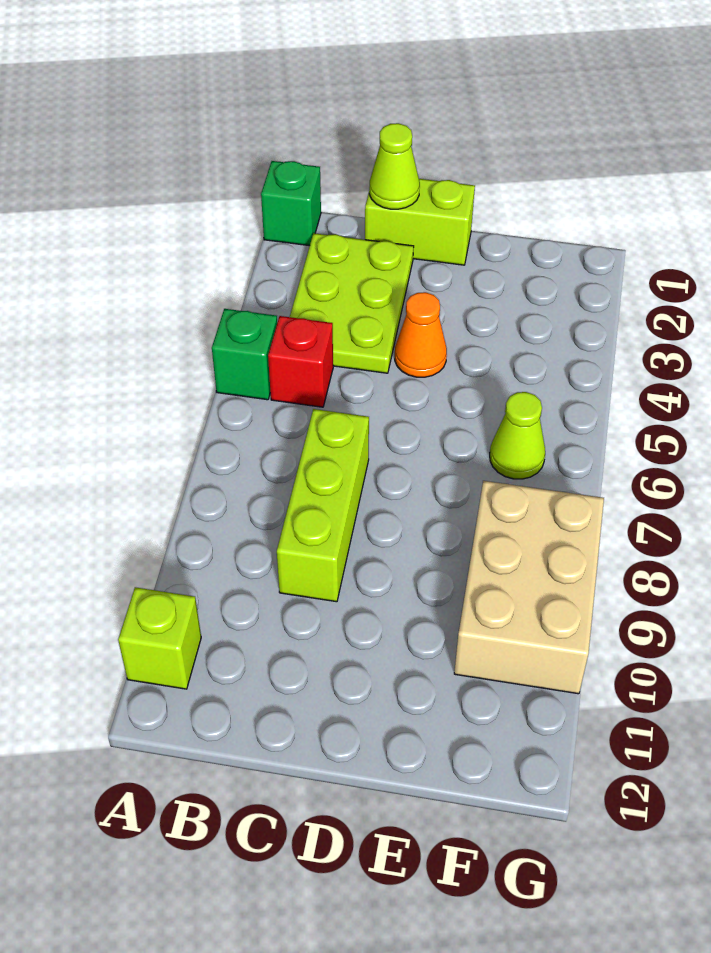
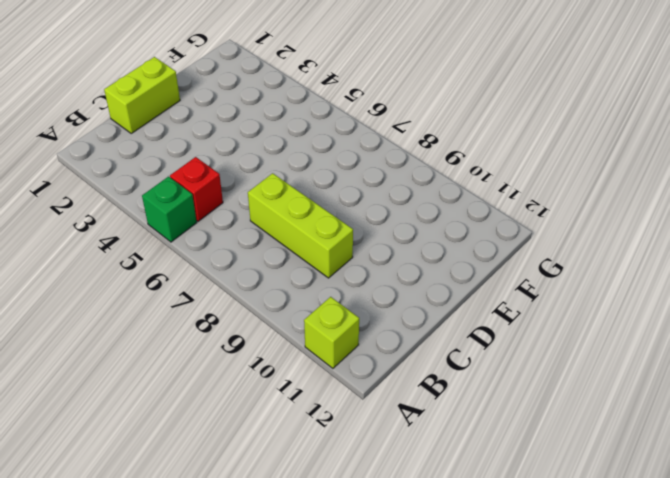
none -> green 1x1 brick [261,161,321,246]
none -> lime 2x3 plate [290,233,414,373]

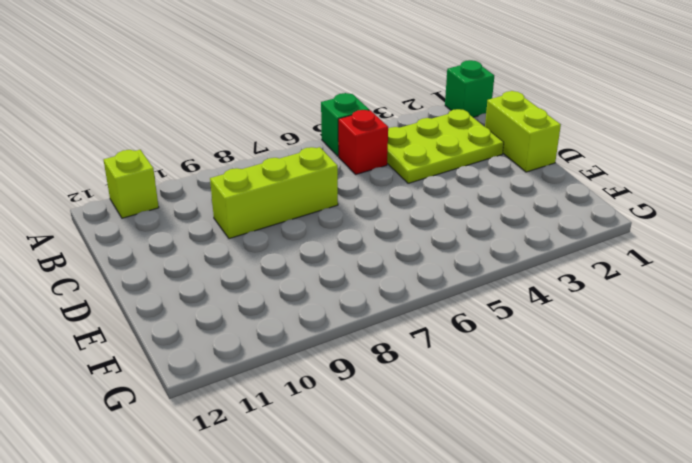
none -> orange 1x1 cone [395,292,447,377]
none -> lime 1x1 cone [490,392,545,479]

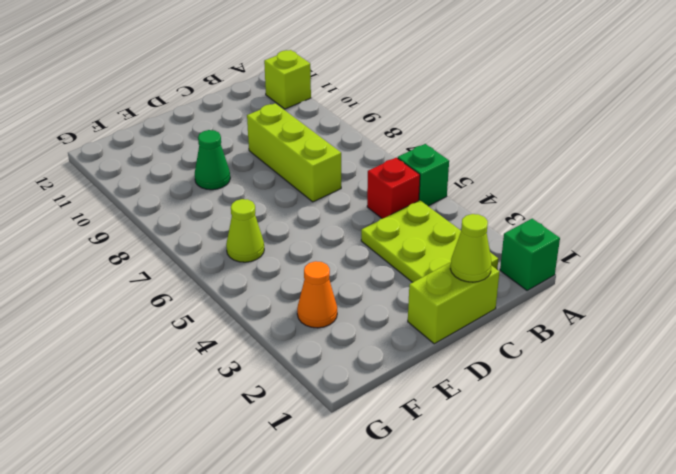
green 1x1 cone [195,130,230,190] -> none
orange 1x1 cone [297,261,337,328] -> orange 1x1 cone moved to [395,292,447,377]
none -> tan 2x3 brick [454,481,604,694]

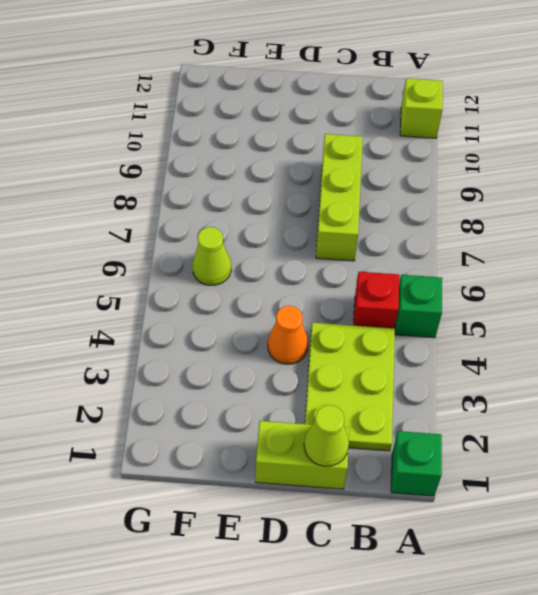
none -> tan 2x3 brick [454,481,604,694]

